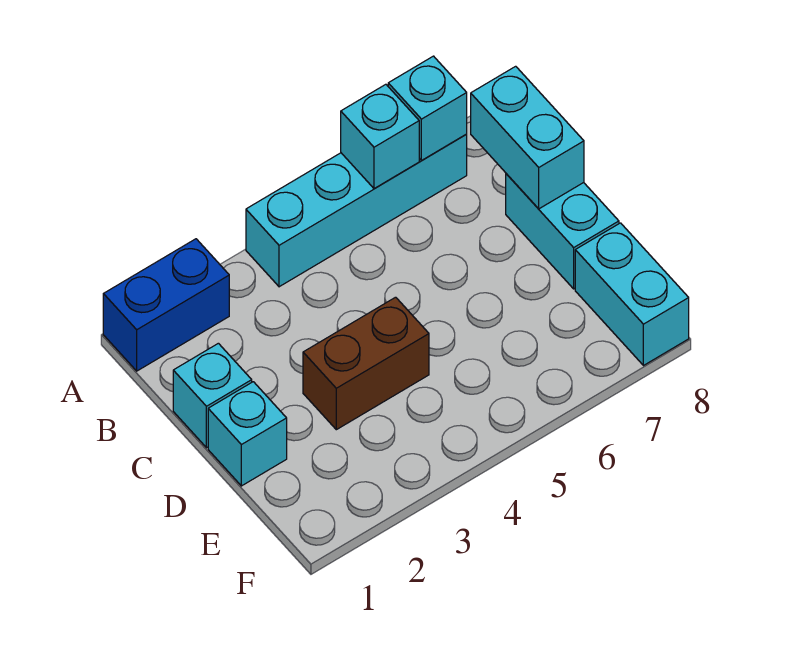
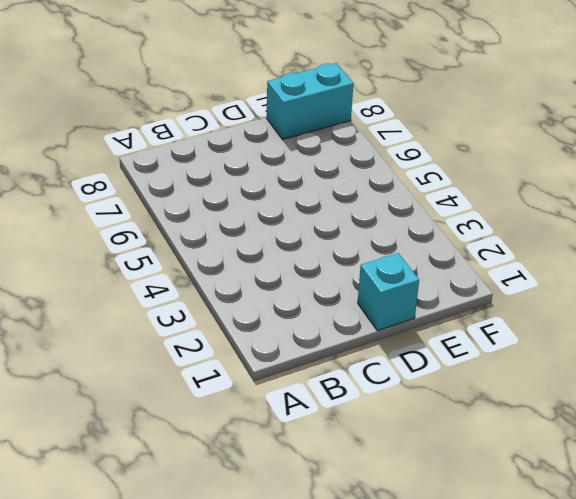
none -> blue 1x2 brick [103,239,229,371]
none -> cyan 1x4 brick [246,134,467,287]

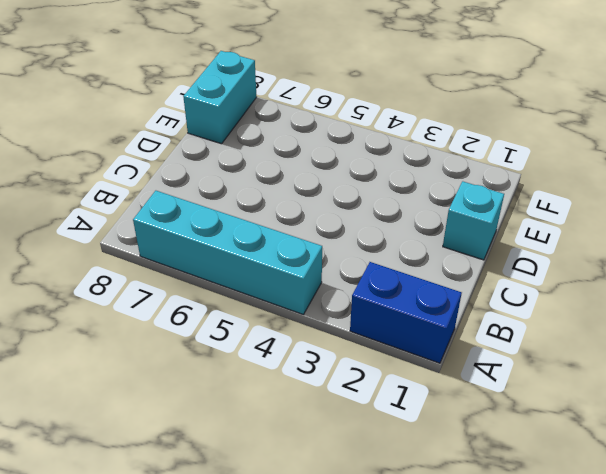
none -> cyan 1x1 brick [173,343,252,448]
none -> cyan 1x2 brick [506,174,619,289]

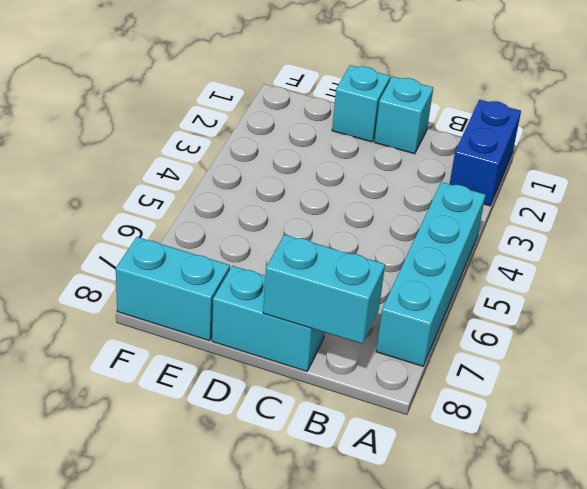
none -> brown 1x2 brick [303,297,429,430]
none -> cyan 1x1 brick [341,84,419,189]

